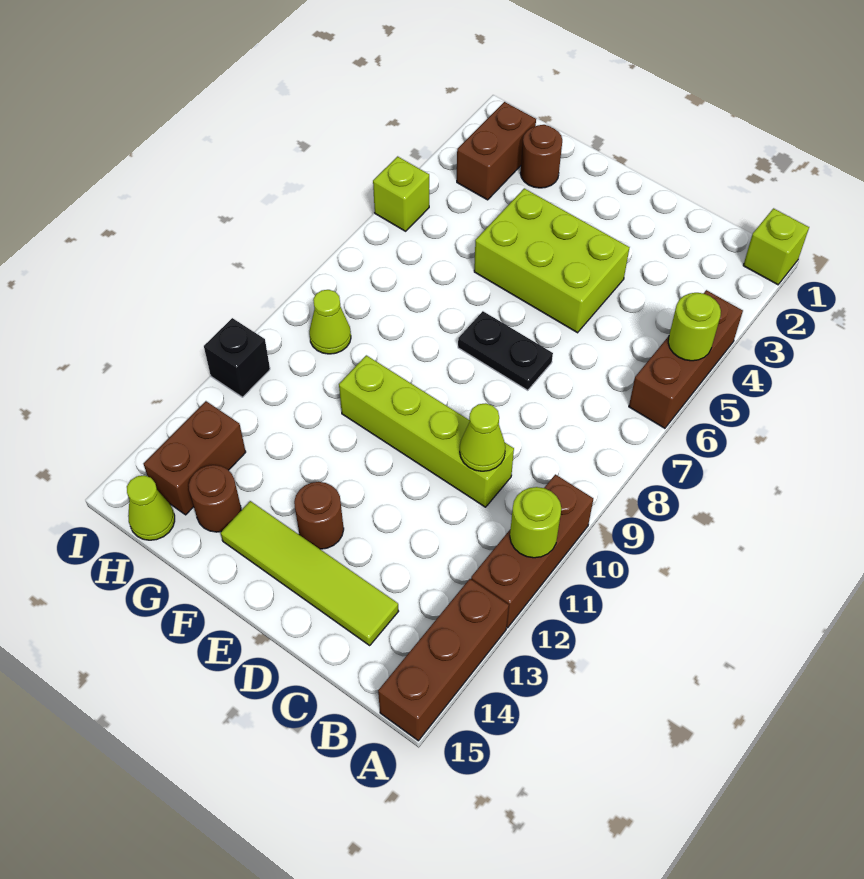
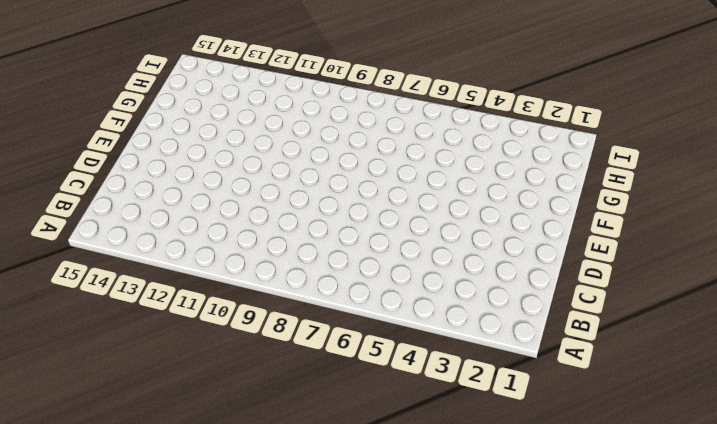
none -> lime 1x1 brick [743,208,809,285]
none -> brown 1x3 brick [629,290,743,428]
none -> brown 1x3 brick [471,474,593,628]

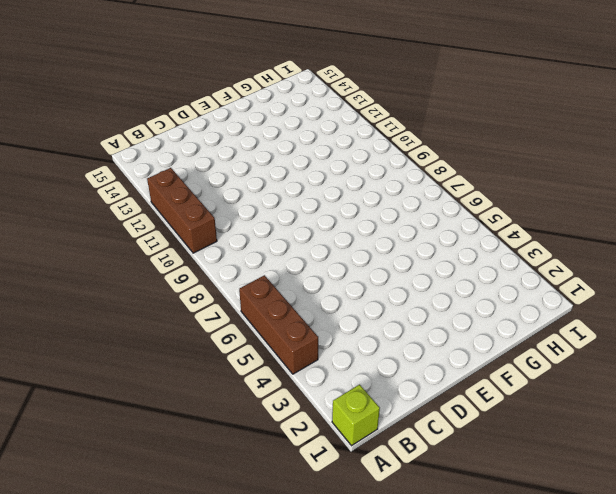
none -> brown 1x3 brick [378,579,509,741]
none -> lime 1x4 brick [339,355,514,507]
none -> lime 1x4 tile [221,501,399,645]

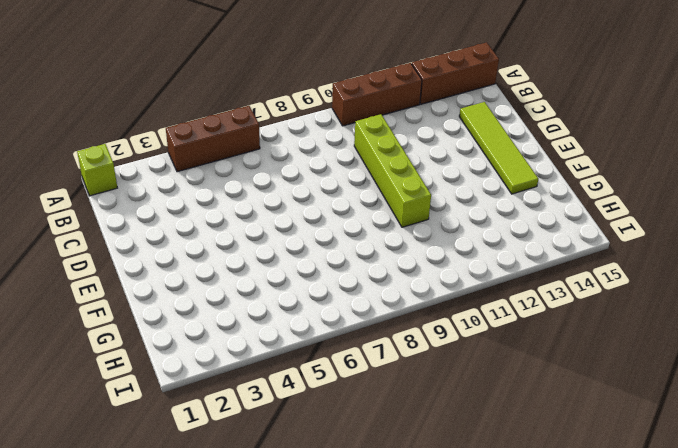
none -> lime 2x3 brick [474,188,630,333]
none -> black 1x2 plate [458,311,553,390]
none -> brown 1x1 round brick [294,482,344,549]

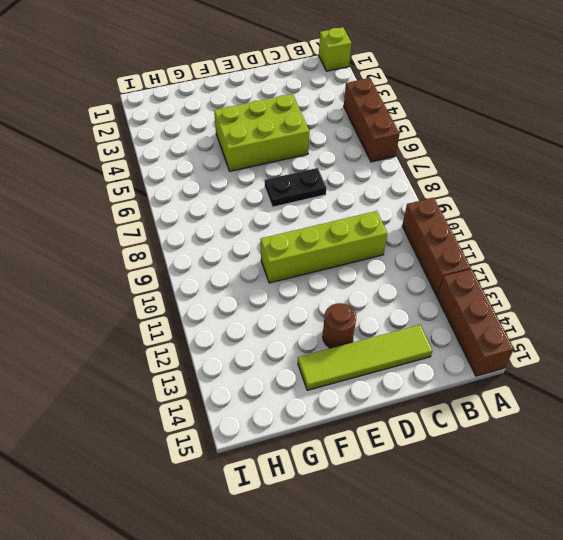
none -> brown 1x1 round brick [520,125,562,188]
none -> brown 1x1 round brick [189,465,241,532]
none -> brown 1x2 brick [457,102,536,200]

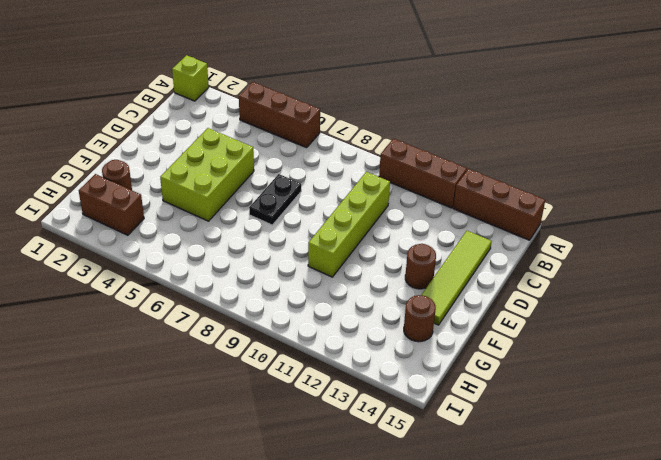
none -> lime 1x1 cone [309,290,351,354]
none -> brown 1x2 brick [143,401,246,515]
none -> lime 1x1 cone [127,475,175,540]

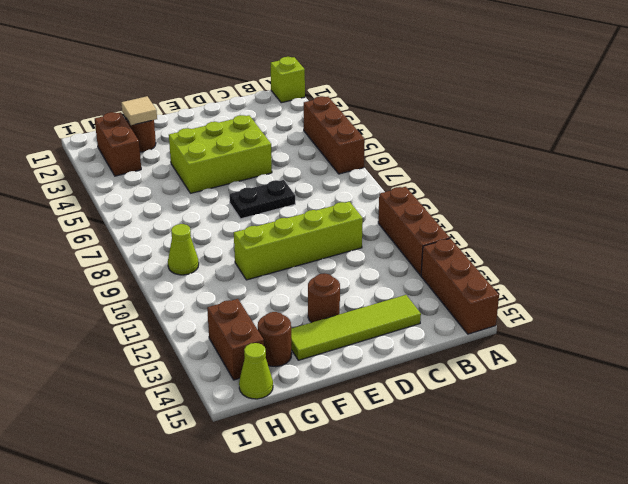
tan 1x1 tile [121,96,157,125] -> none
none -> lime 1x1 brick [373,156,429,231]
none -> black 1x1 brick [204,318,270,397]
none -> lime 1x1 round brick [668,293,721,361]

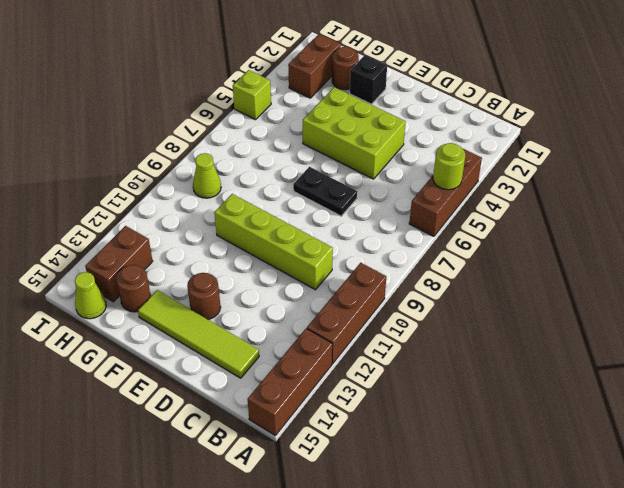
black 1x1 brick [350,55,387,104] -> black 1x1 brick moved to [204,318,270,397]
none -> lime 1x1 brick [743,208,809,285]
none -> lime 1x1 round brick [510,487,561,558]
none -> lime 1x1 cone [460,403,505,471]

